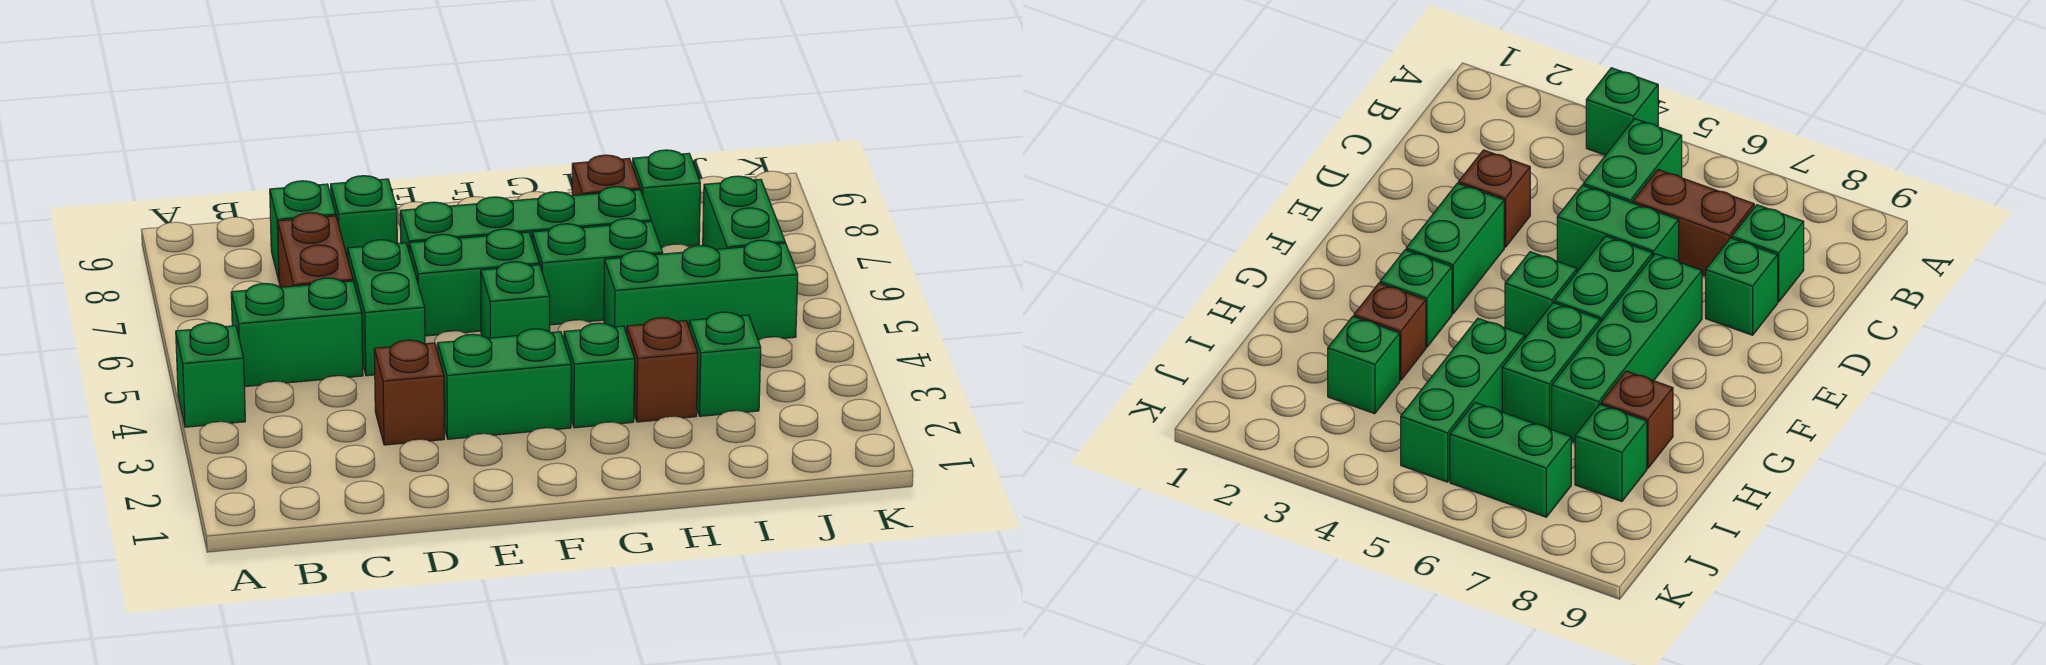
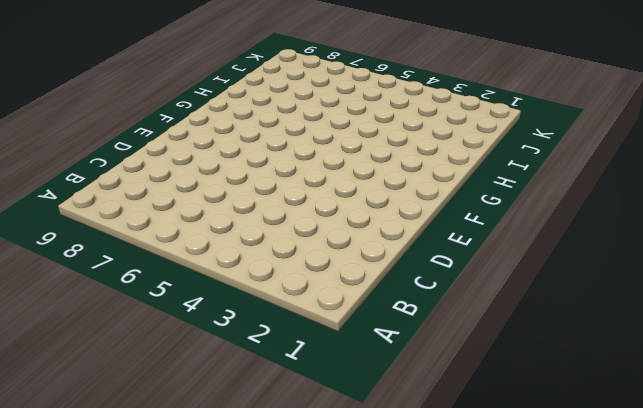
none -> green 1x1 brick [176,323,245,427]
none -> green 1x2 brick [231,278,363,387]
none -> brown 1x2 brick [278,213,353,287]

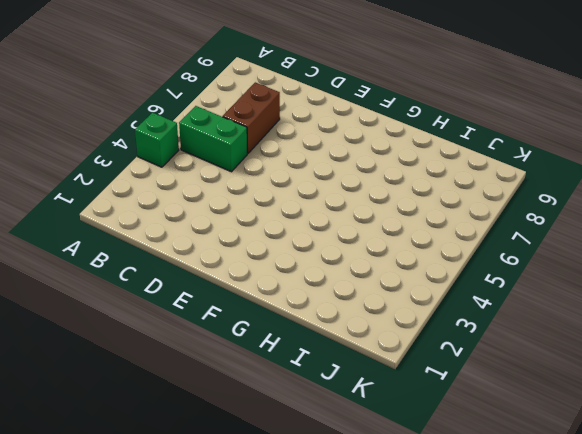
none -> green 1x1 brick [270,181,336,280]
none -> brown 1x1 brick [374,340,444,445]
none -> green 1x2 brick [348,240,425,376]

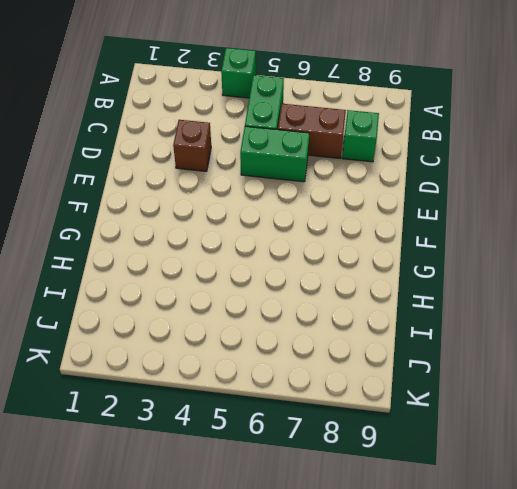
none -> green 1x1 brick [331,176,397,259]
none -> green 1x2 brick [438,329,571,439]
none -> green 1x2 brick [409,229,539,336]

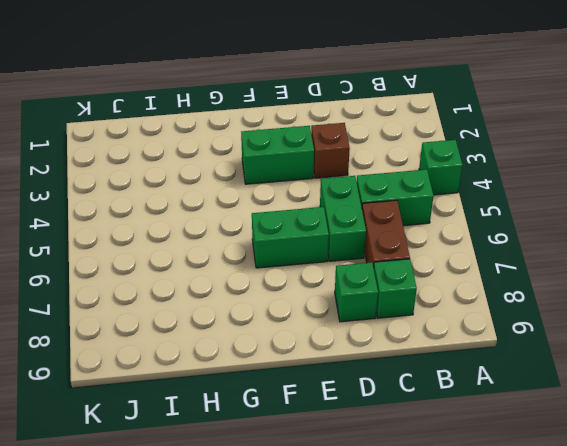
none -> green 1x4 brick [400,187,651,253]
none -> green 1x1 brick [481,262,550,338]
none -> green 1x1 brick [564,323,635,428]

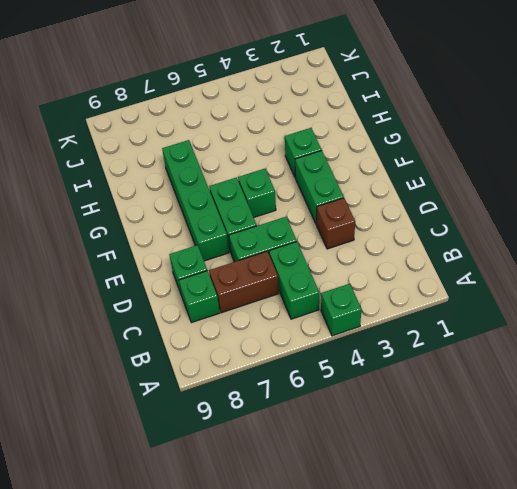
none -> green 1x2 brick [532,218,663,325]
none -> brown 1x1 brick [627,318,698,422]
none -> green 1x3 brick [604,240,798,341]

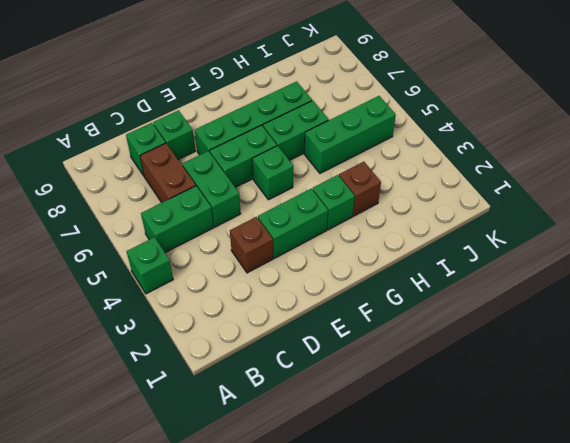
none -> brown 1x1 brick [572,155,640,196]
none -> green 1x1 brick [689,312,761,416]
none -> green 1x1 brick [632,150,700,248]

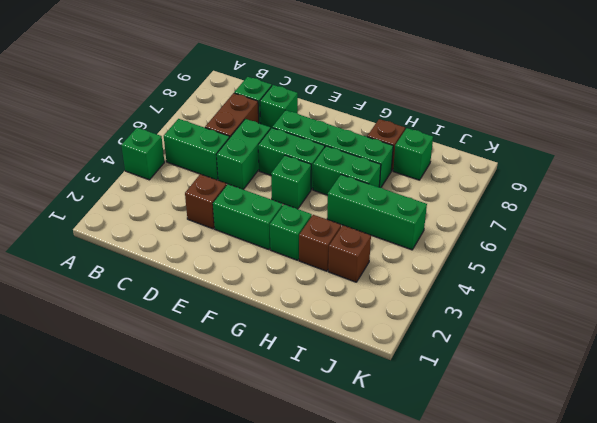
brown 1x1 brick [328,225,371,282] -> green 1x1 brick [689,312,761,416]
none -> green 1x2 brick [703,176,785,249]

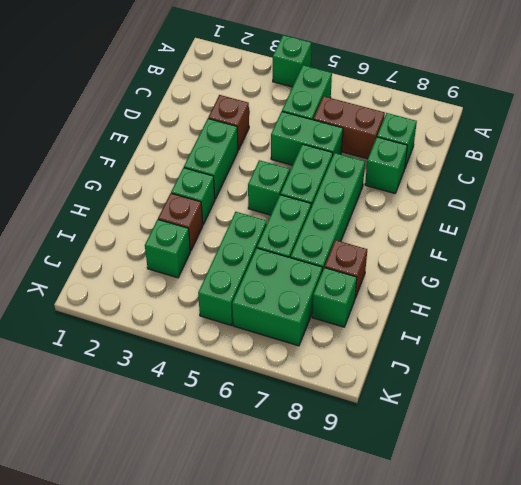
green 2x2 brick [232,248,322,346] -> green 1x2 brick [703,176,785,249]

